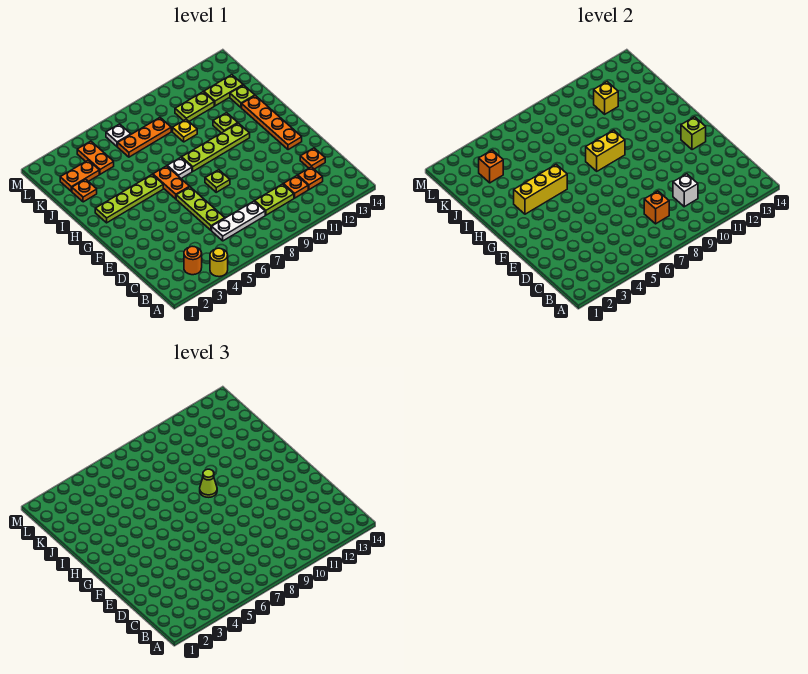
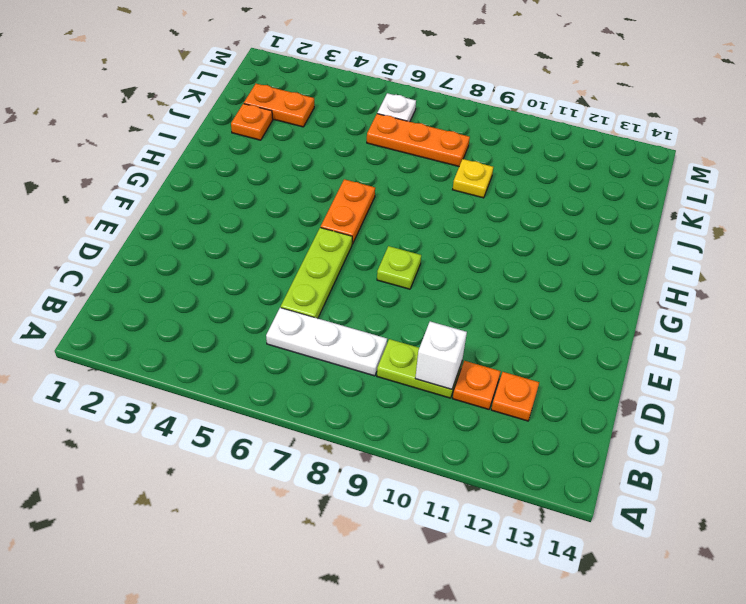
none -> yellow 1x1 round brick [210,248,228,277]
none -> orange 1x1 round brick [184,246,202,275]
none -> orange 1x1 plate [300,148,325,169]
none -> orange 1x4 plate [242,96,302,150]

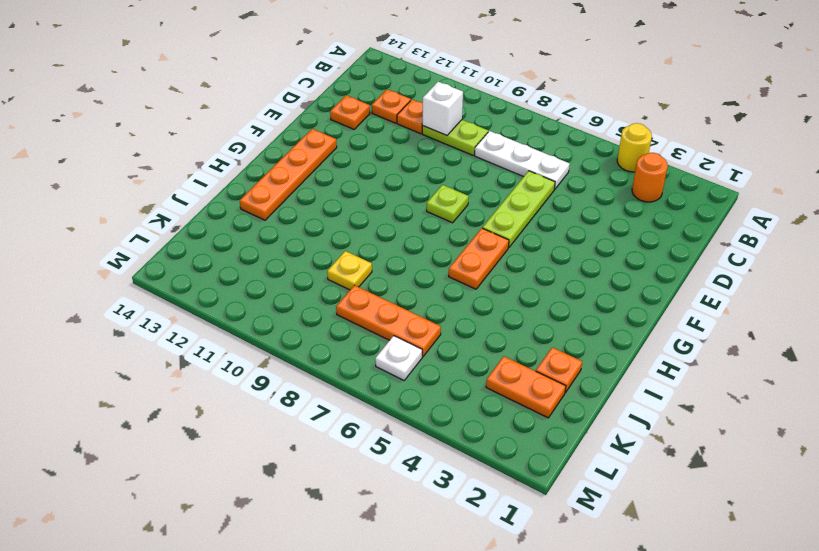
none -> lime 1x4 plate [95,175,163,223]
none -> white 1x1 plate [167,157,192,178]
none -> lime 1x4 plate [182,123,250,171]
none -> lime 1x1 plate [213,113,238,133]

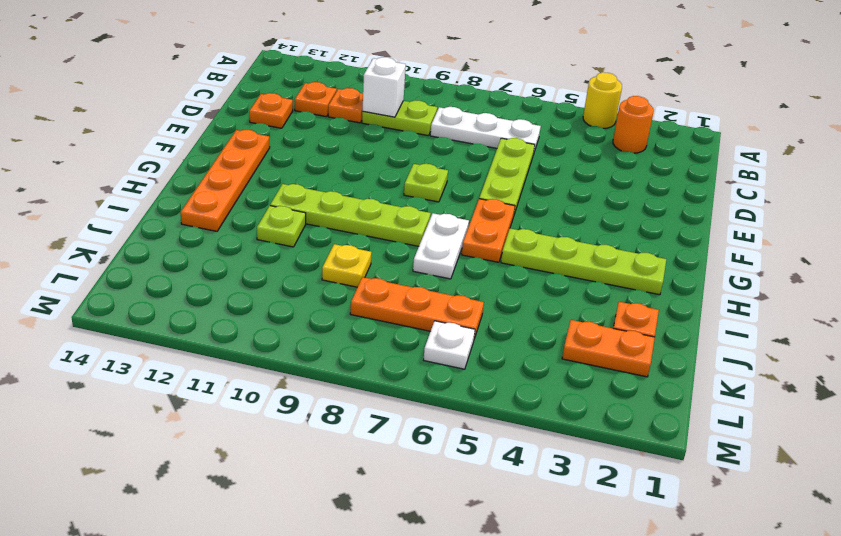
white 1x2 plate [413,213,469,279] -> white 1x1 plate [167,157,192,178]
none -> lime 1x1 plate [230,85,255,108]
none -> orange 1x2 plate [77,141,114,174]
none -> lime 1x2 plate [175,92,214,121]
none -> lime 1x2 plate [204,75,243,106]

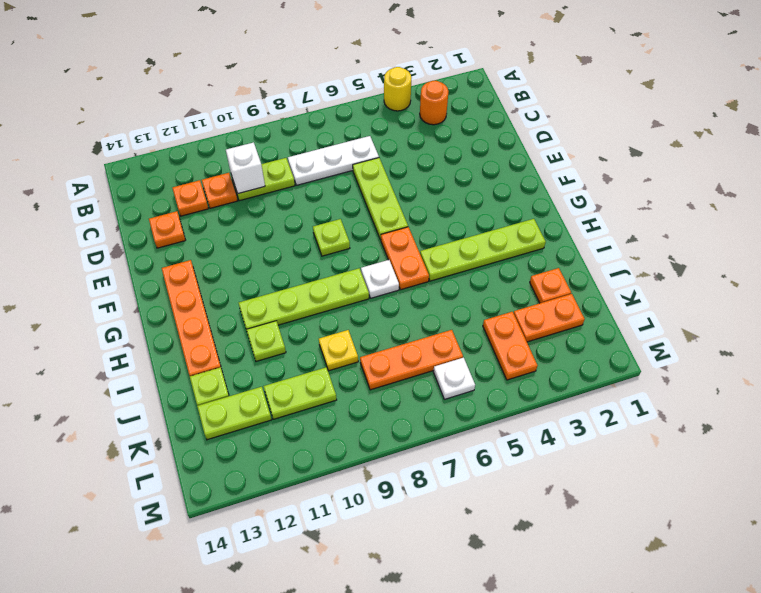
none -> orange 1x1 brick [644,191,669,224]
none -> lime 1x1 brick [681,117,706,150]
none -> yellow 1x3 brick [514,164,567,214]
none -> yellow 1x2 brick [586,130,625,171]

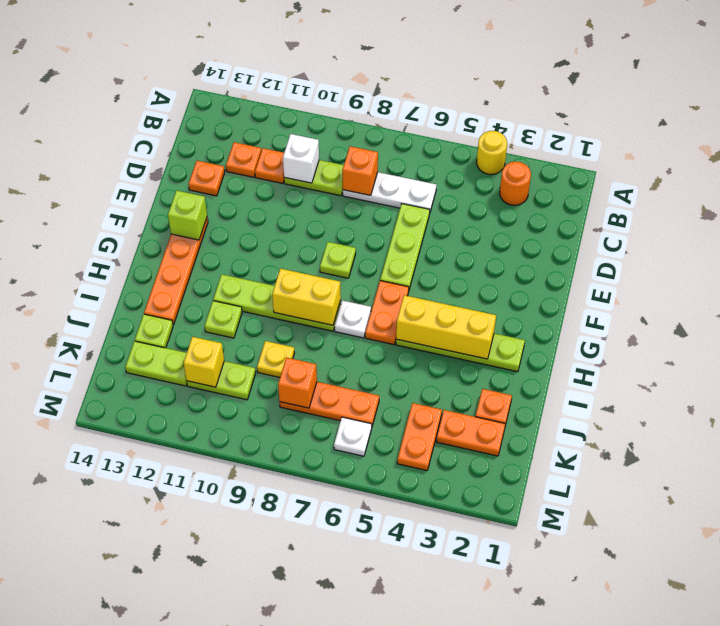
orange 1x1 brick [278,357,317,408] -> orange 1x1 brick moved to [479,150,503,183]
none -> lime 1x1 cone [200,469,217,497]

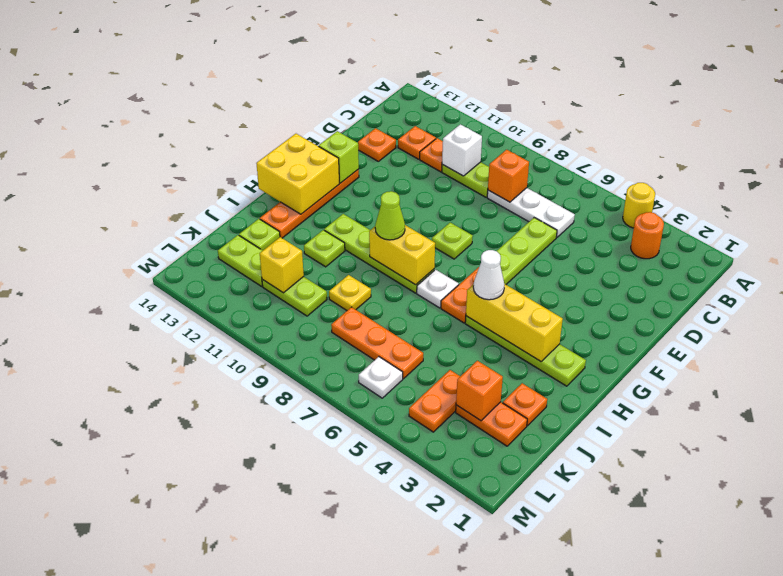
yellow 2x2 brick [256,134,339,214] -> none
white 1x1 cone [473,250,504,300] -> none

